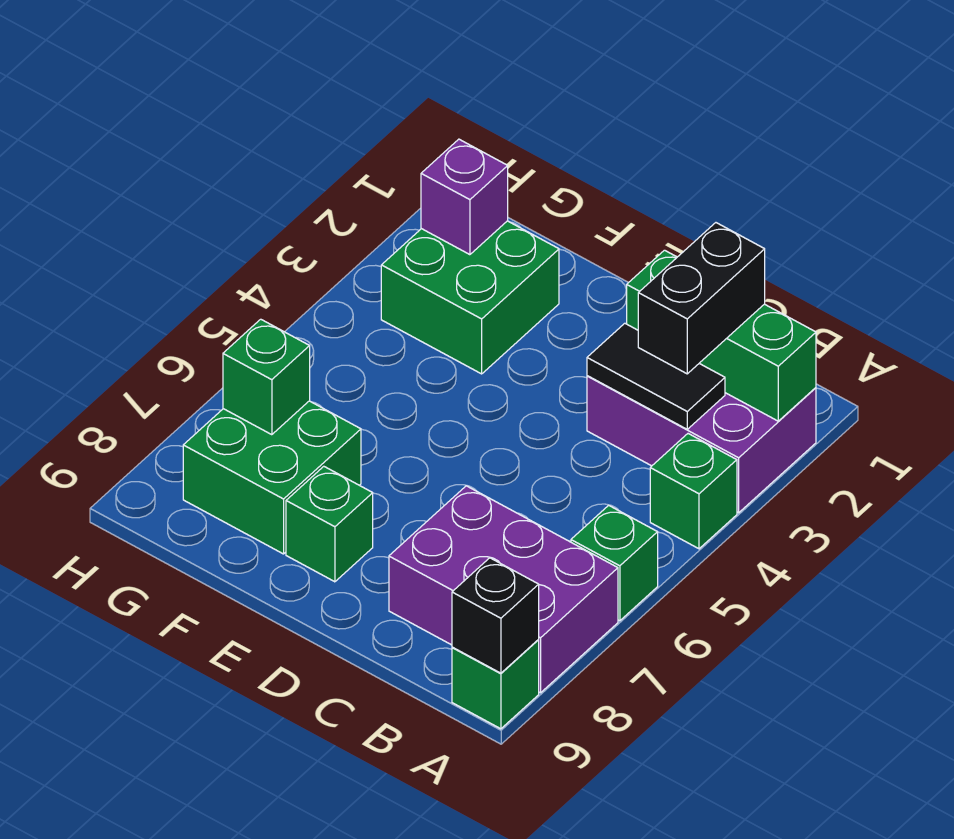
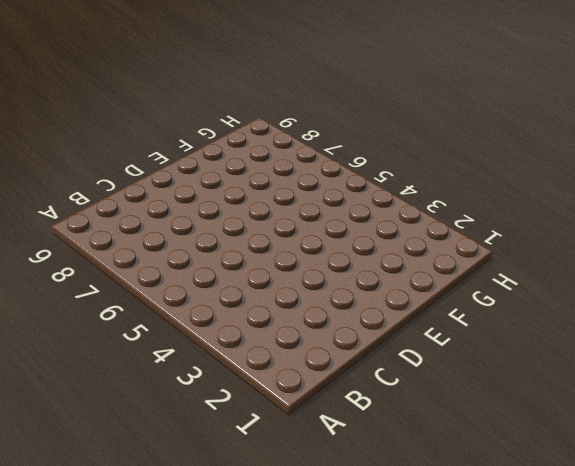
none -> purple 2x3 brick [587,376,816,513]
none -> green 1x1 brick [650,434,737,549]
none -> green 1x1 brick [571,505,658,621]

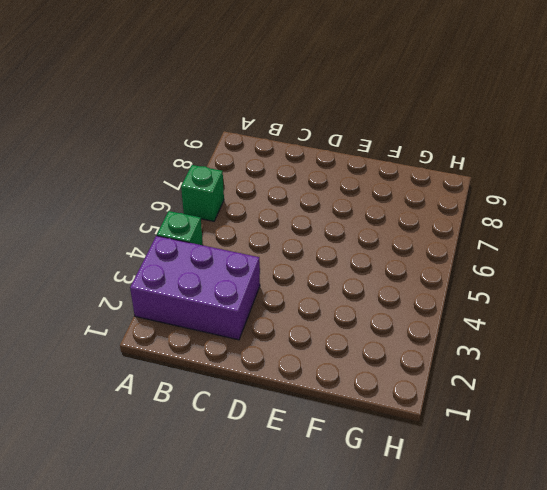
none -> purple 2x3 brick [389,486,618,693]
none -> green 1x1 brick [452,640,539,729]
none -> green 1x1 brick [286,466,373,582]

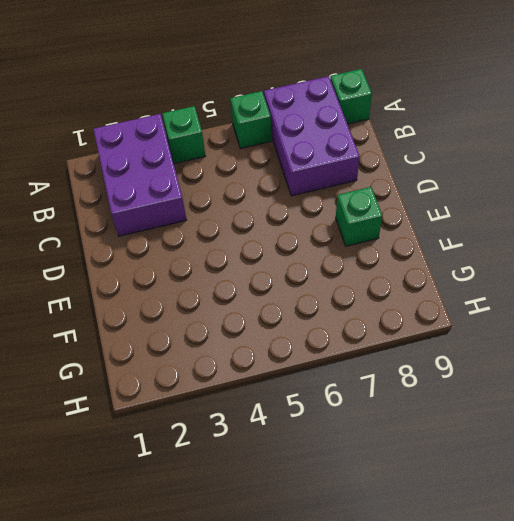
none -> green 2x2 brick [381,221,559,374]
none -> green 2x2 brick [183,401,361,554]
none -> green 1x3 brick [627,250,816,421]

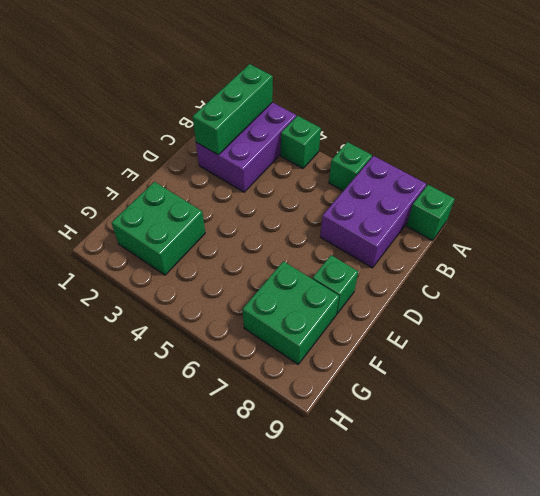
none -> black 1x1 brick [452,558,539,673]
none -> black 1x2 tile [587,323,725,429]
none -> purple 1x1 brick [421,139,508,255]

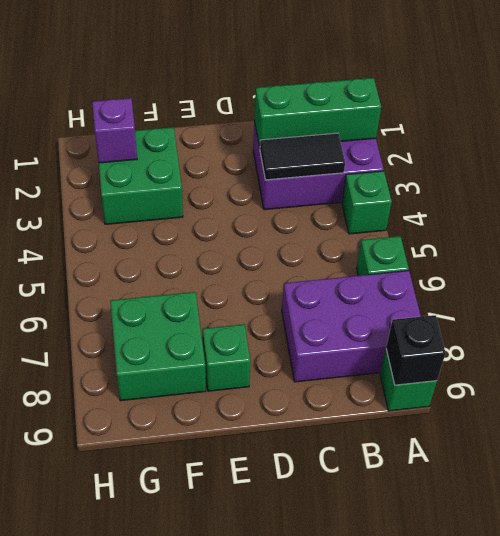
none -> green 1x1 brick [223,319,310,435]
none -> black 1x2 brick [638,223,765,374]

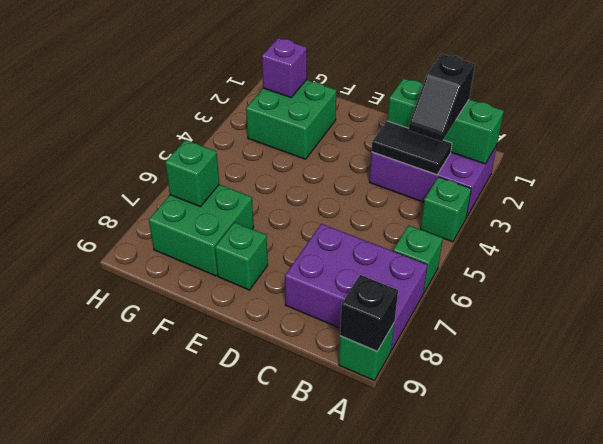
black 1x2 slope [408,54,475,142] -> black 1x2 brick [638,223,765,374]

